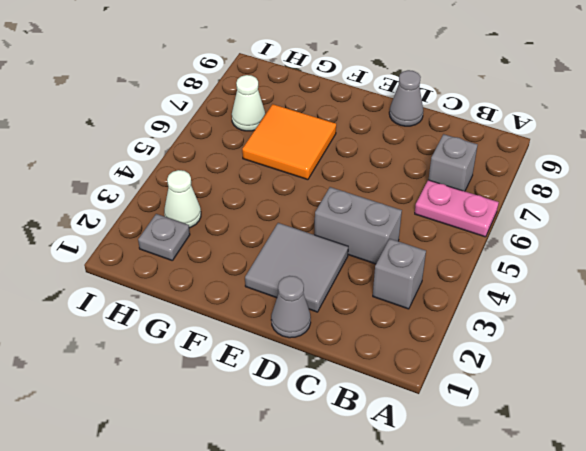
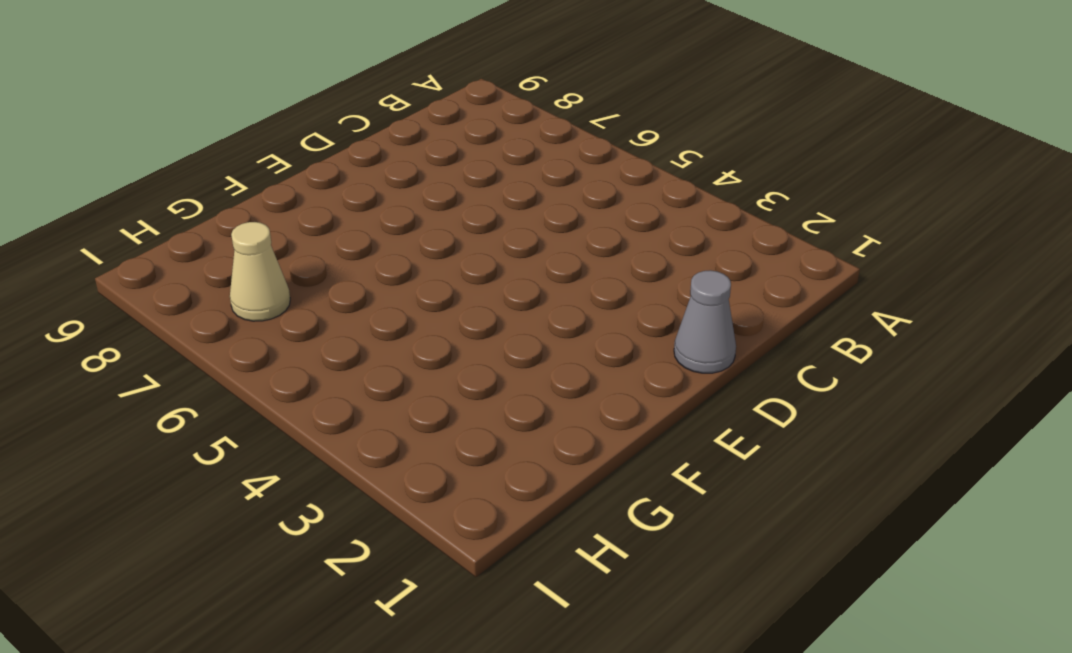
tan 1x1 cone [230,222,290,321] -> white 1x1 cone [232,75,265,131]
none -> pink 1x2 plate [415,180,499,237]
none -> grey 1x1 brick [373,239,426,309]

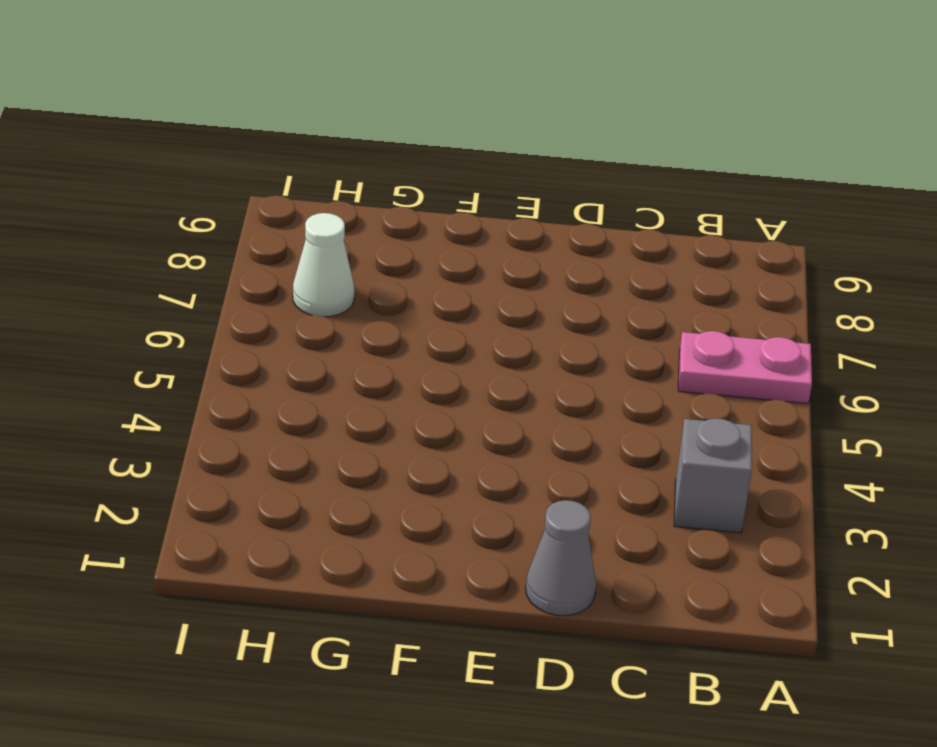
none -> grey 1x1 brick [429,134,477,191]
none -> grey 1x2 brick [314,187,402,264]

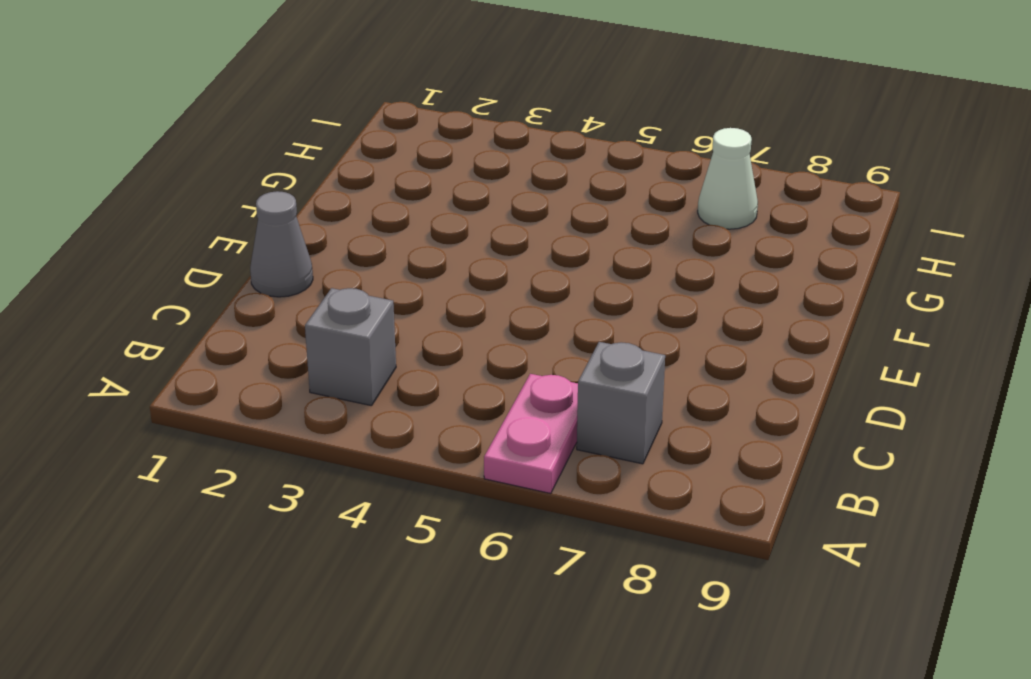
none -> grey 1x2 brick [314,187,402,264]
none -> grey 2x2 tile [245,223,348,312]

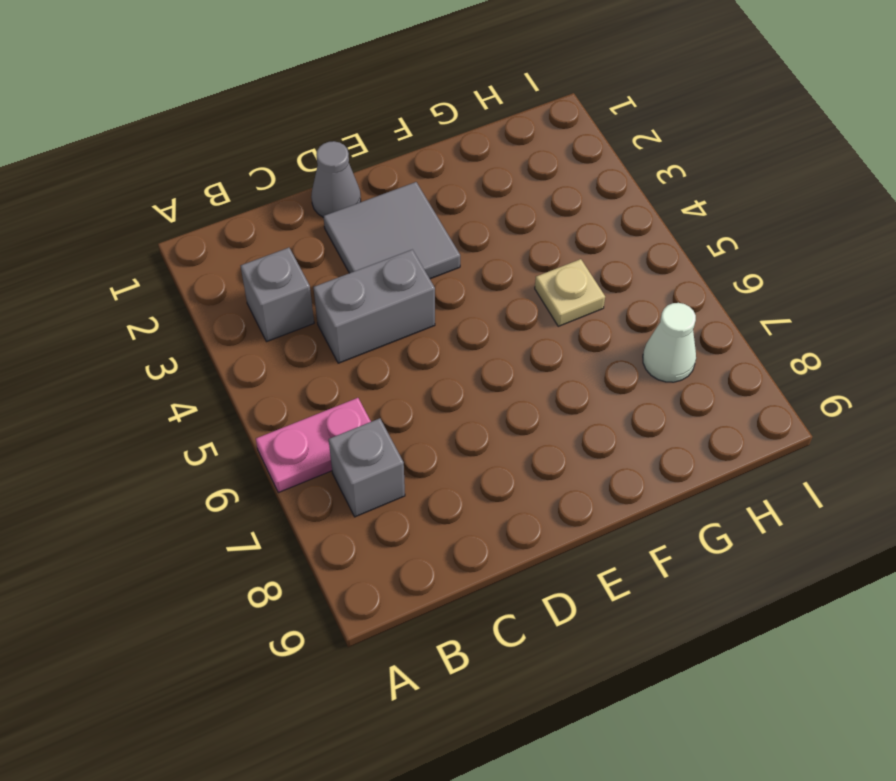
tan 1x1 plate [535,259,605,326] -> none
none -> grey 1x1 cone [389,70,423,126]
none -> orange 2x2 tile [242,104,336,180]

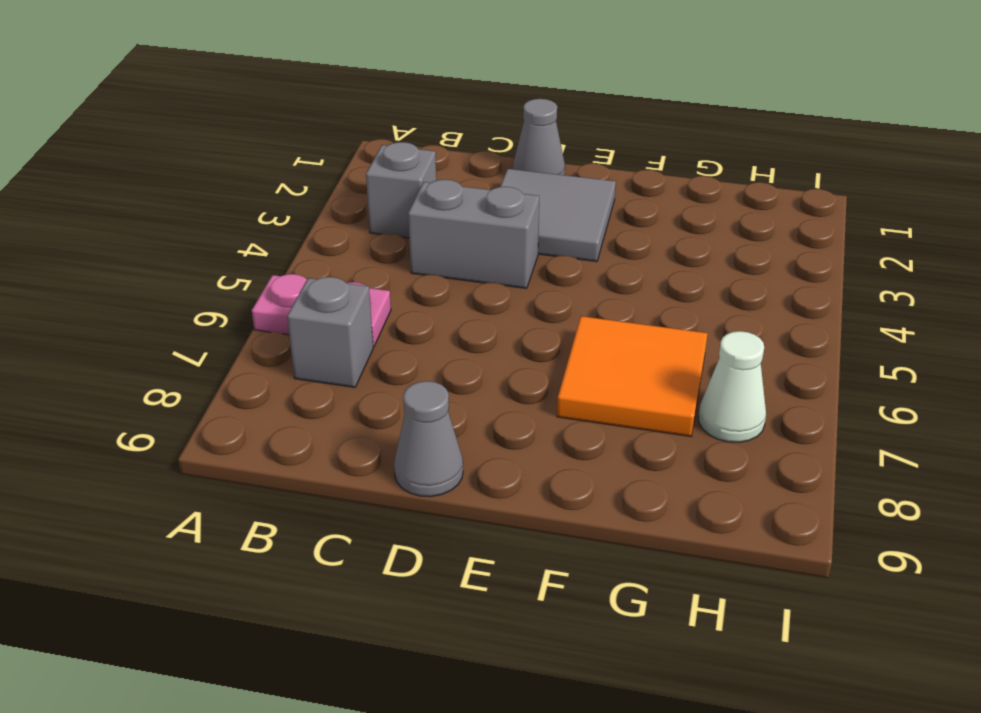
none -> grey 1x1 plate [138,214,190,260]
none -> white 1x1 cone [164,170,201,228]

